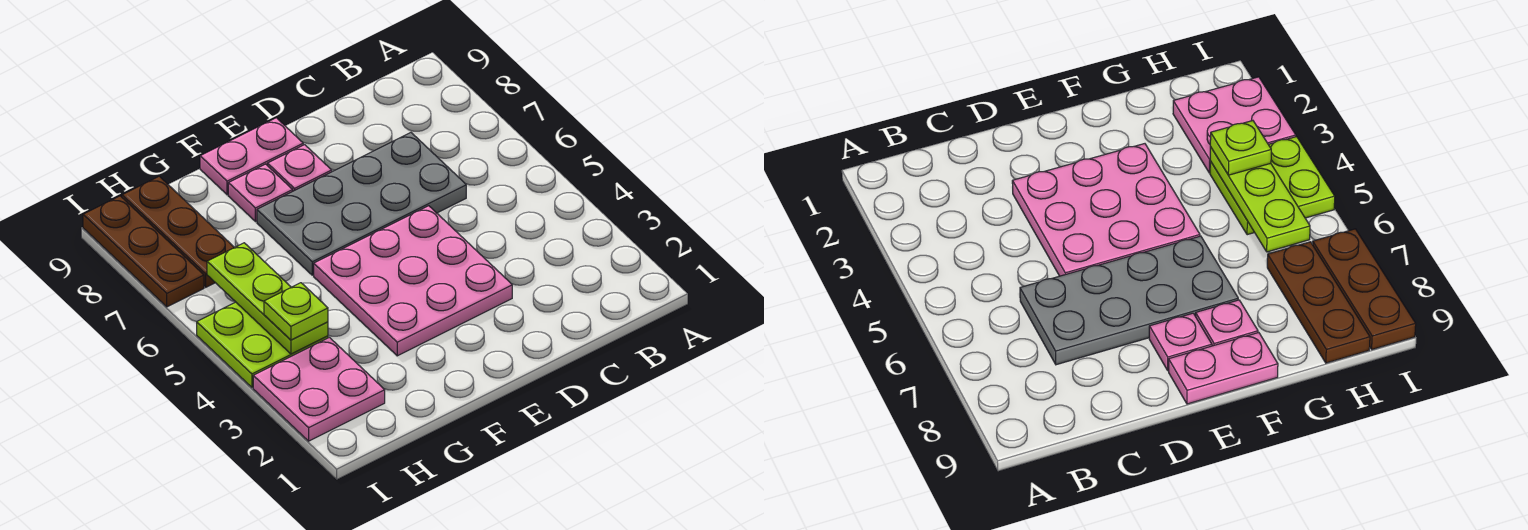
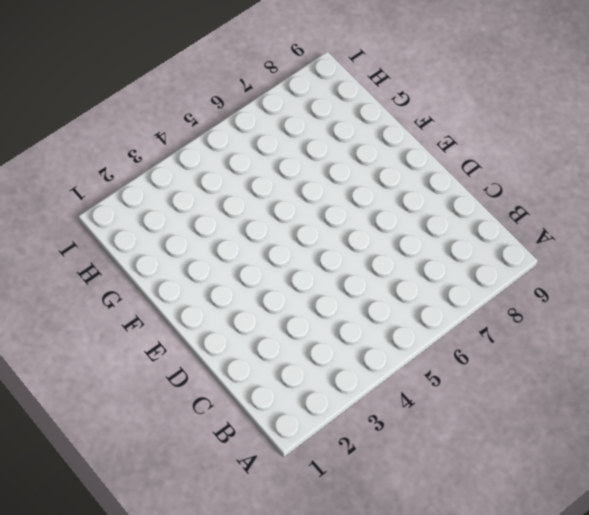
none -> grey 2x4 plate [257,133,466,275]
none -> pink 3x3 plate [314,206,512,356]

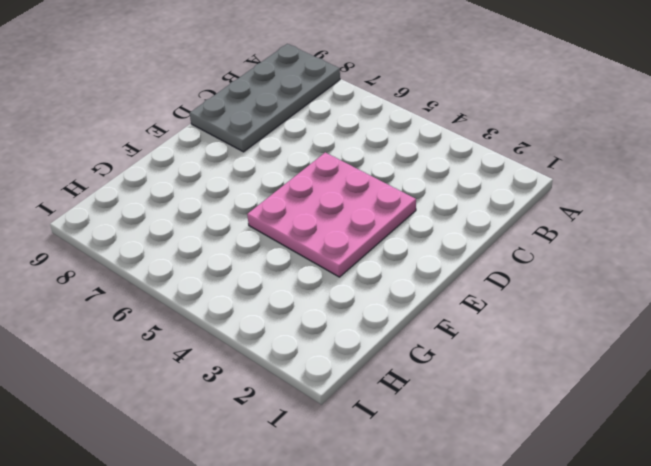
grey 2x4 plate [190,44,340,152] -> grey 2x4 plate moved to [257,133,466,275]
none -> pink 1x1 plate [268,145,332,191]
none -> pink 1x2 plate [200,118,303,195]

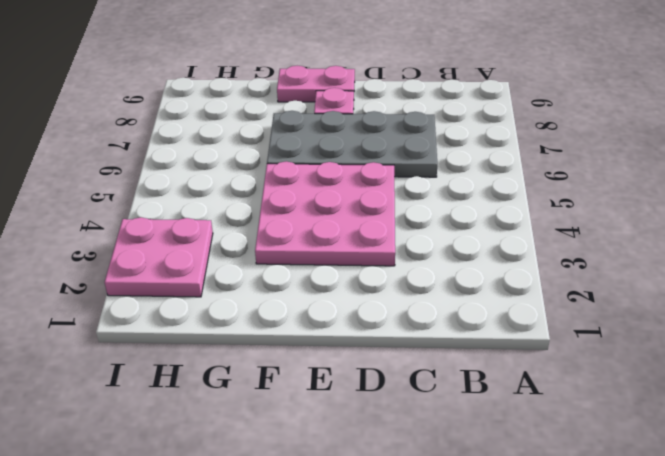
none -> pink 1x1 plate [228,164,293,222]
none -> lime 2x2 plate [197,302,328,387]

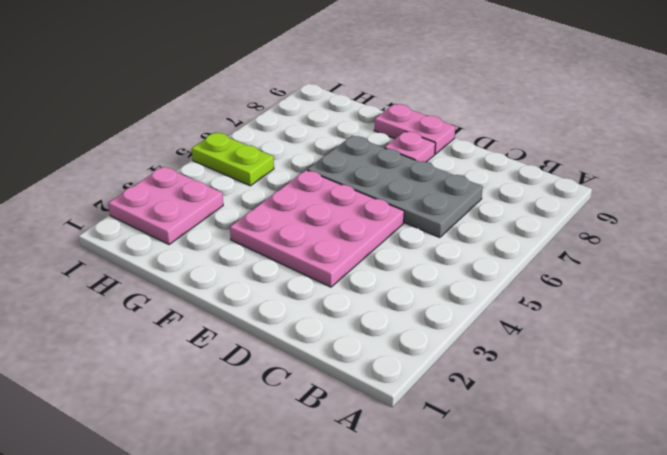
lime 1x2 plate [192,132,274,186] -> lime 2x2 plate [197,302,328,387]
none -> pink 1x1 plate [228,164,293,222]
none -> brown 1x3 plate [122,176,234,287]

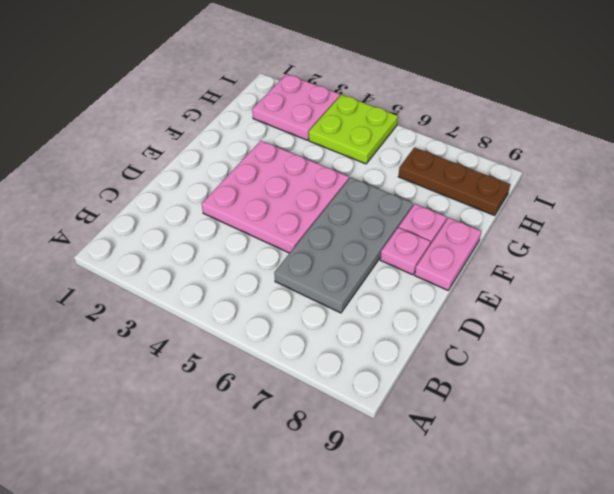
none -> brown 1x3 plate [83,196,204,307]
none -> lime 1x3 plate [207,243,328,354]

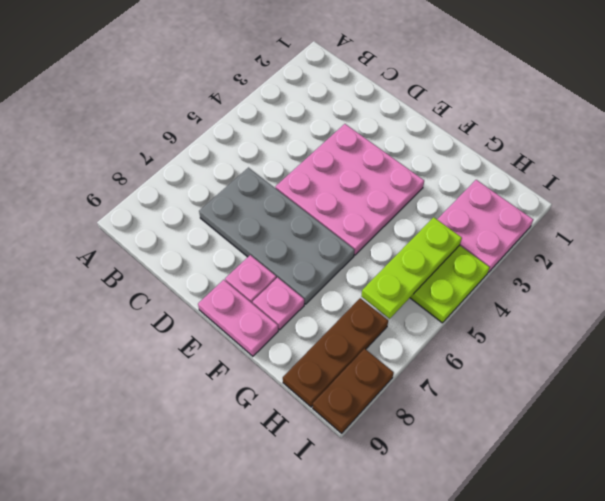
brown 1x2 plate [313,349,394,433] -> brown 1x3 plate [83,196,204,307]
none -> lime 1x1 plate [264,283,328,340]

